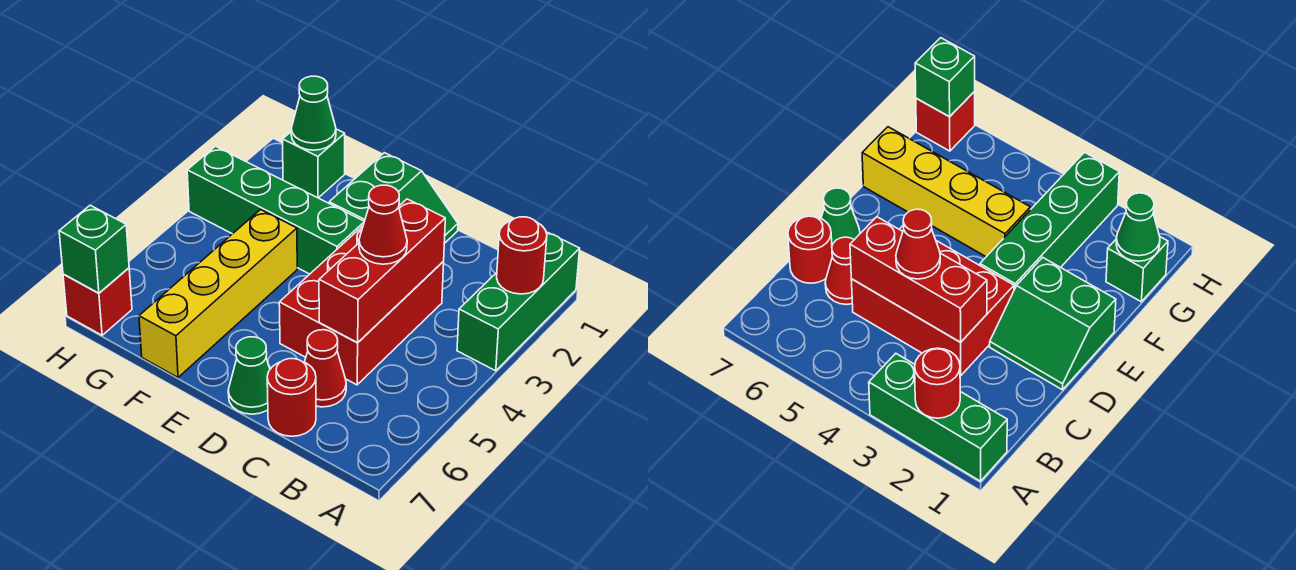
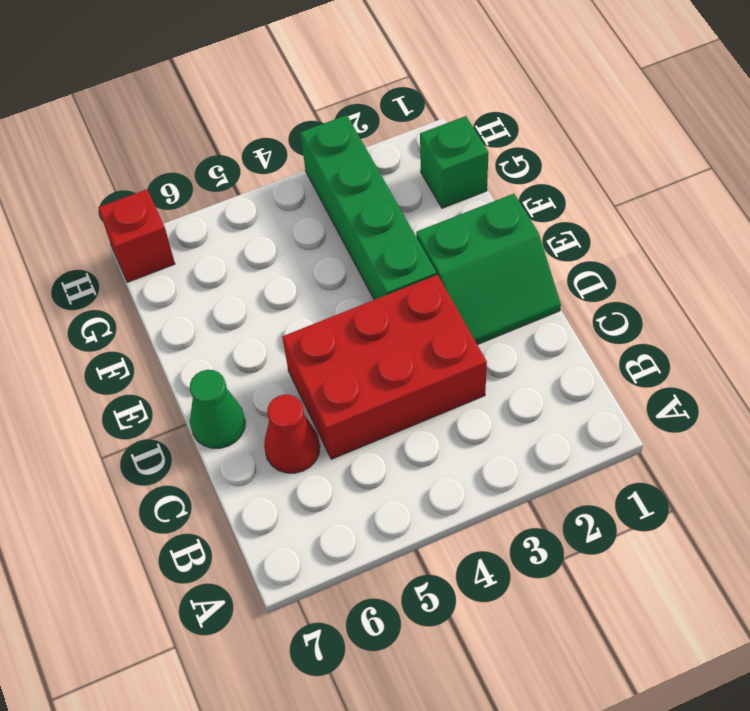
none -> green 1x3 brick [457,232,580,371]
none -> red 1x1 round brick [267,359,316,436]
none -> yellow 1x4 brick [139,209,297,377]

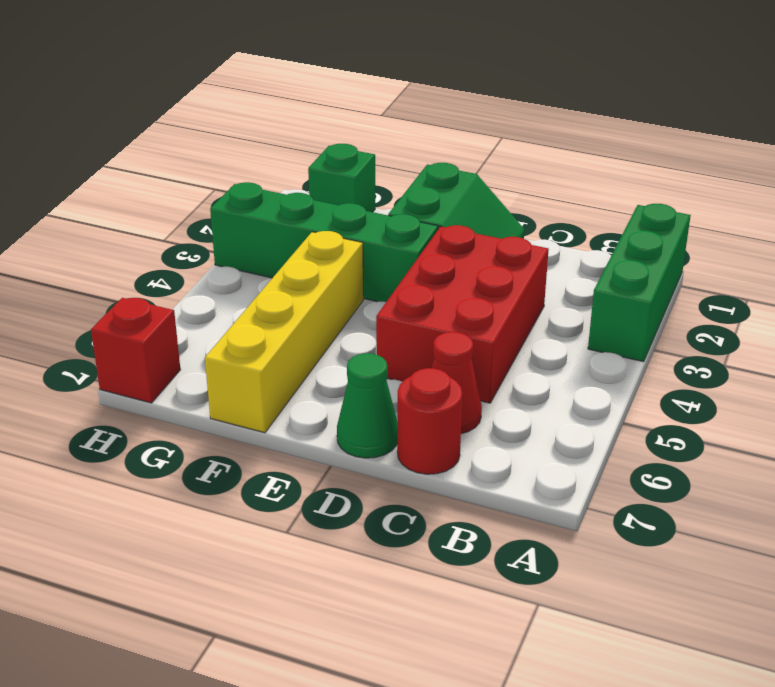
none -> red 1x1 round brick [497,217,547,294]
none -> red 1x3 brick [319,199,445,343]
none -> green 1x1 cone [291,76,336,150]

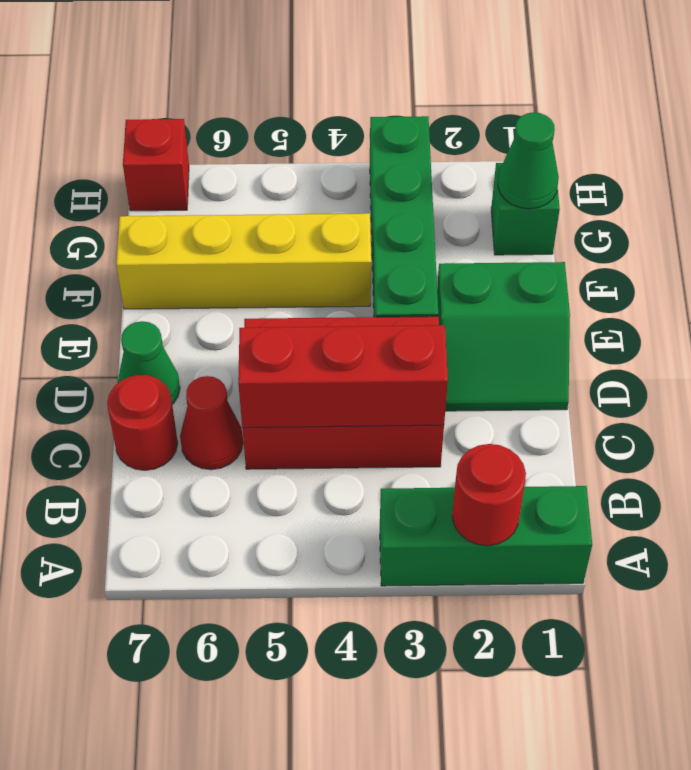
none -> green 1x1 brick [59,205,129,293]
none -> red 1x1 cone [359,185,407,264]

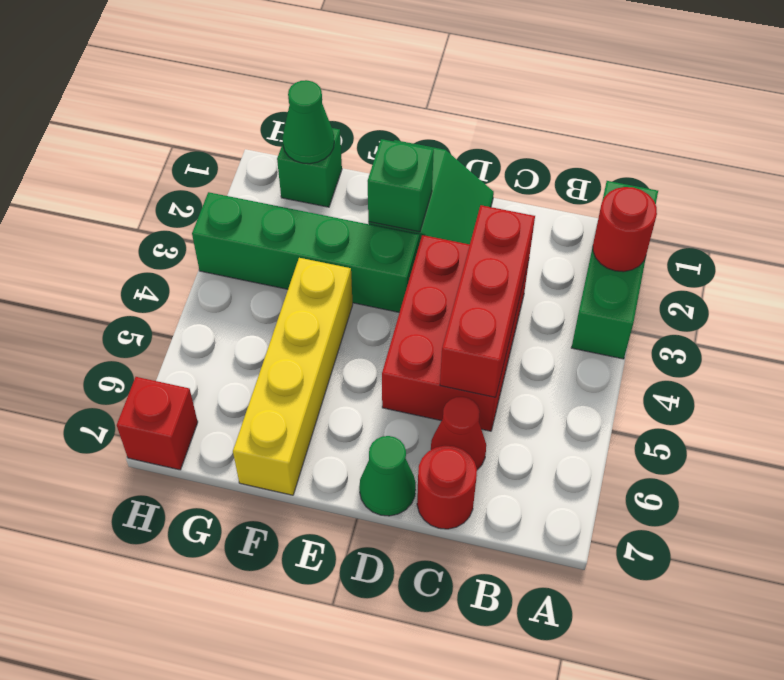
green 1x1 brick [368,139,434,232] -> green 1x1 brick moved to [59,205,129,293]
none -> red 1x1 cone [359,185,407,264]

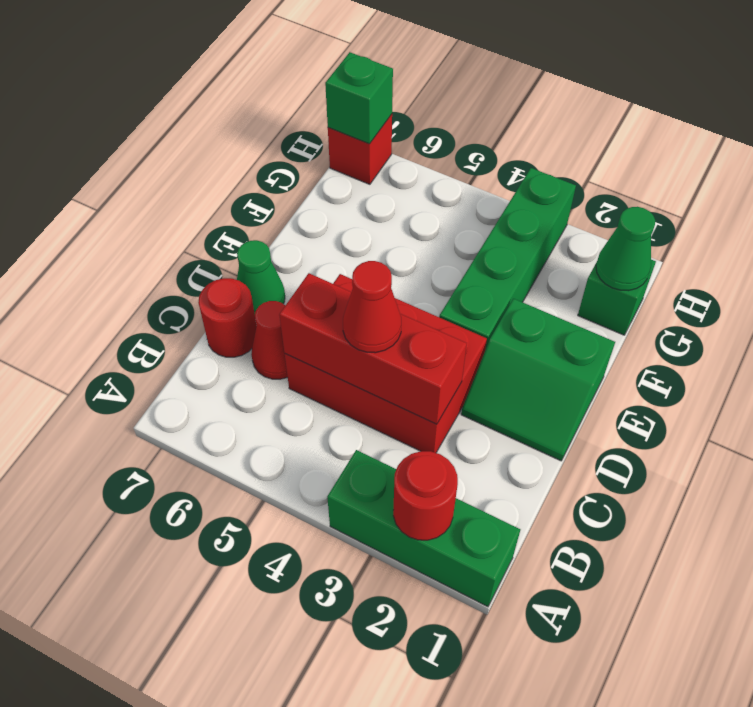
none -> yellow 1x4 brick [139,209,297,377]

